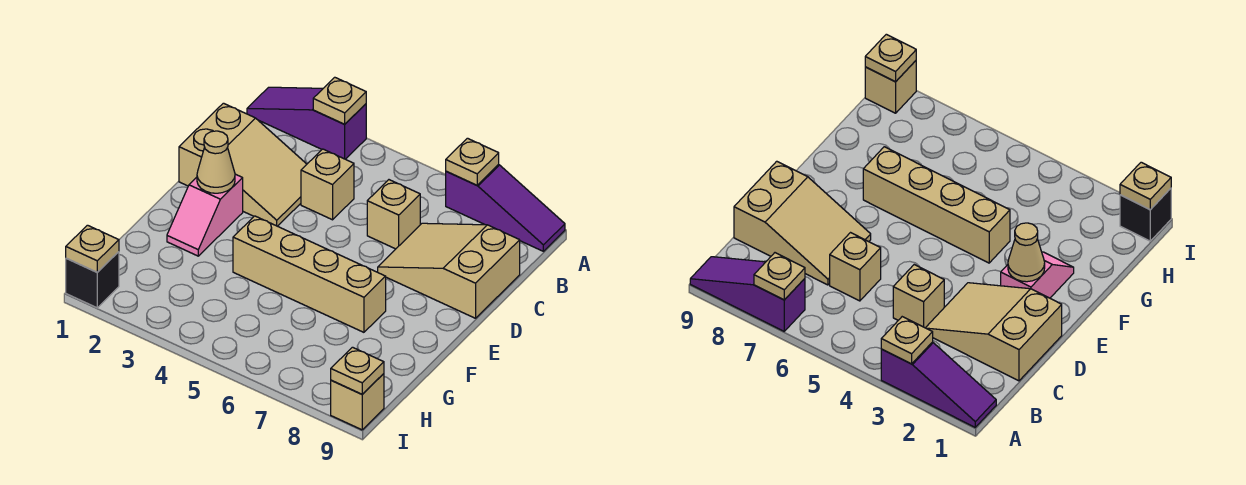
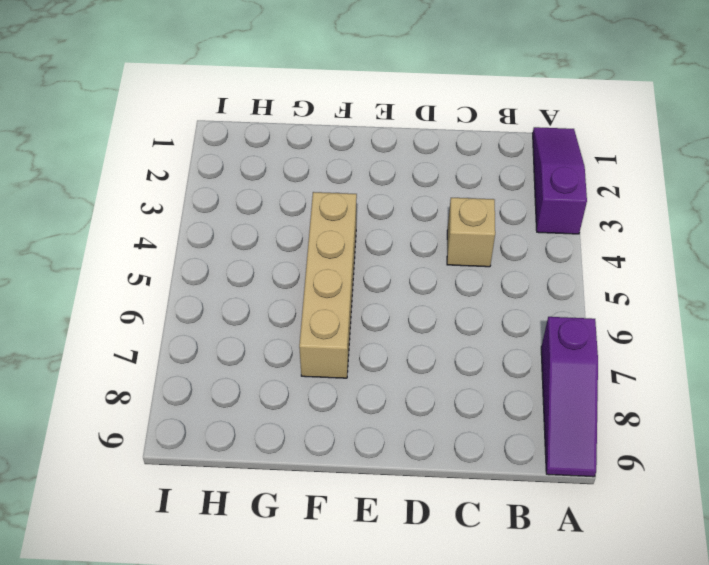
none -> tan 2x3 slope [179,103,307,226]
none -> tan 1x1 brick [367,180,420,249]
none -> tan 2x3 slope [378,223,520,318]

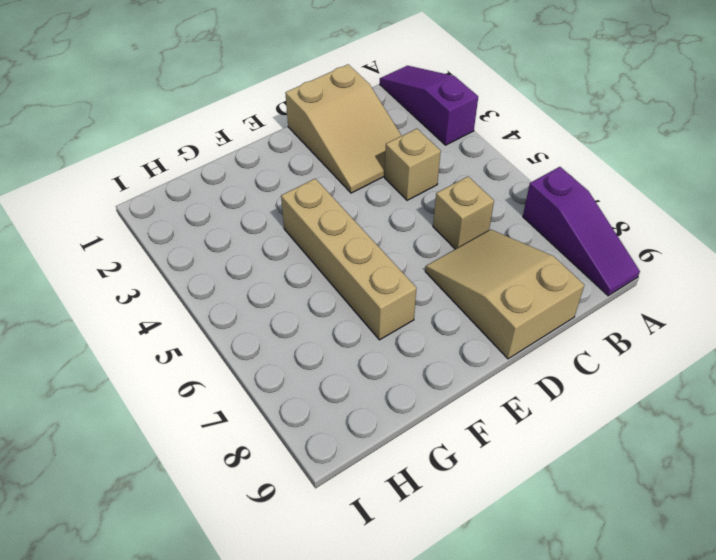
none -> pink 1x2 slope [167,174,243,256]
none -> black 1x1 brick [66,252,119,308]
none -> tan 1x1 brick [331,374,384,430]

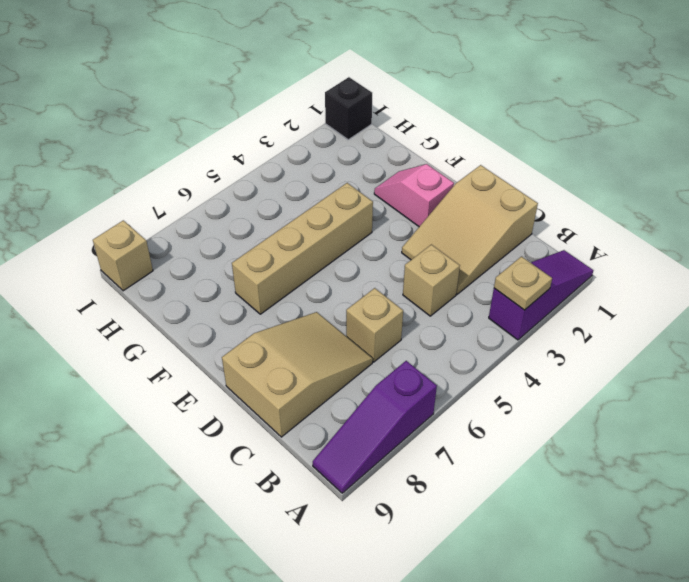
none -> tan 1x1 plate [446,138,499,185]
none -> tan 1x1 cone [197,131,235,193]
none -> tan 1x1 plate [66,225,119,272]

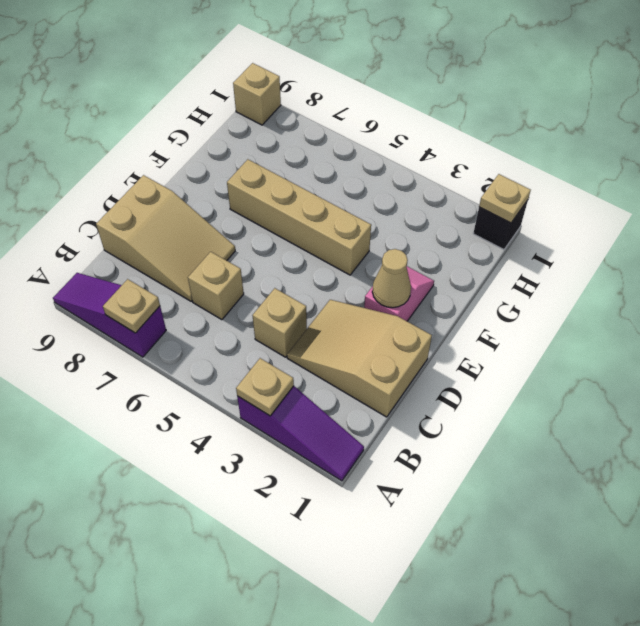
none -> tan 1x1 plate [331,347,384,394]

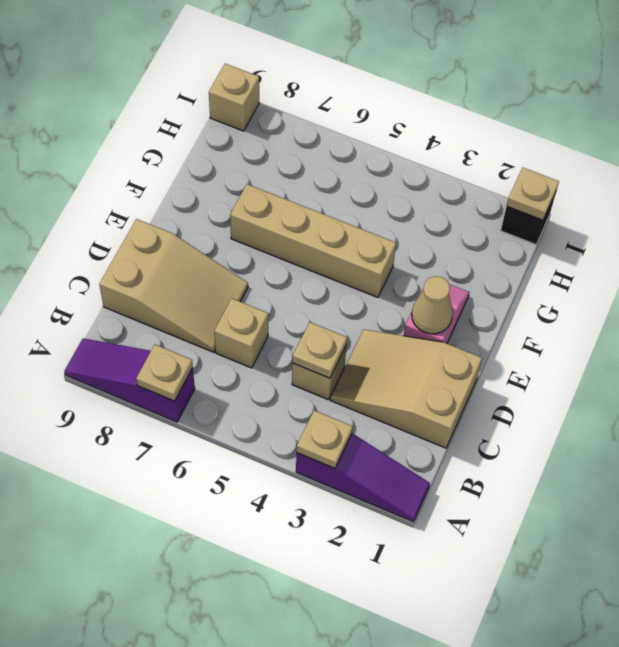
tan 1x1 plate [292,322,347,378] -> tan 1x1 plate moved to [331,347,384,394]

